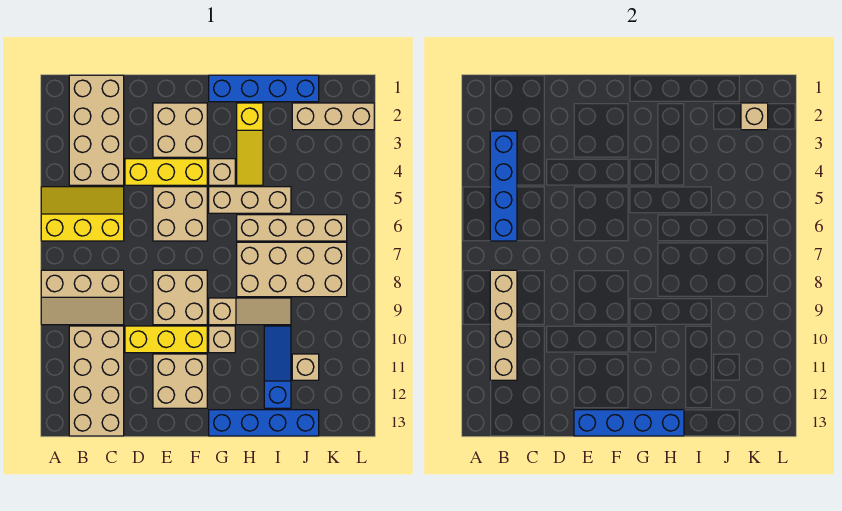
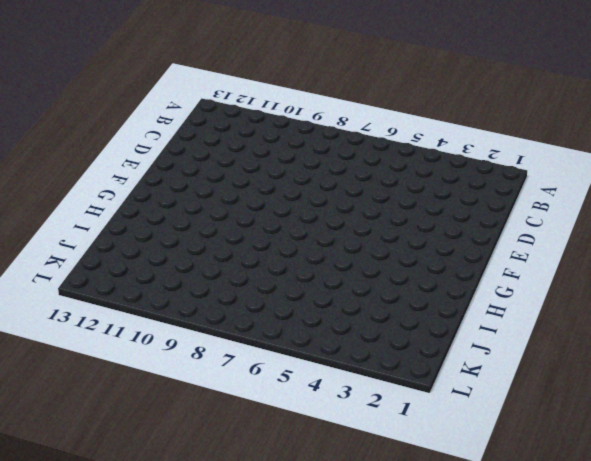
none -> yellow 2x3 slope [41,187,124,241]
none -> tan 2x3 slope [41,270,124,325]
none -> tan 2x4 brick [69,75,124,185]

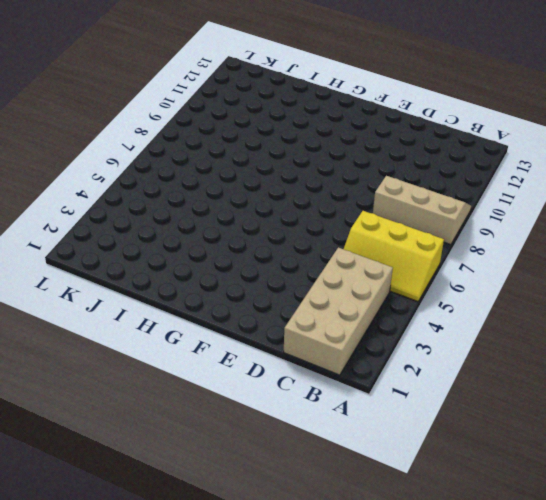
none -> tan 2x4 brick [69,326,124,436]
none -> yellow 1x3 brick [125,159,207,185]
none -> yellow 1x3 brick [125,326,207,353]

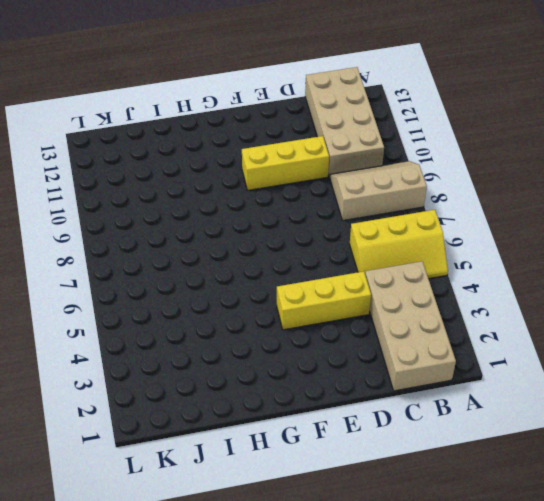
none -> tan 2x2 brick [153,103,207,157]
none -> tan 2x2 brick [153,187,207,241]
none -> tan 2x2 brick [153,270,207,325]

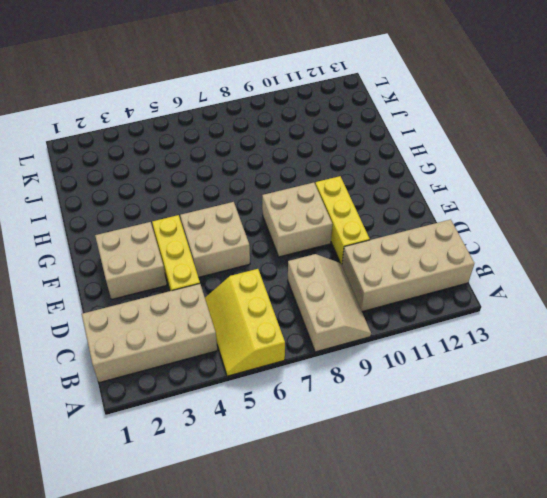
none -> tan 2x2 brick [153,354,207,408]
none -> blue 1x4 brick [209,75,319,102]
none -> tan 1x1 brick [209,159,235,185]

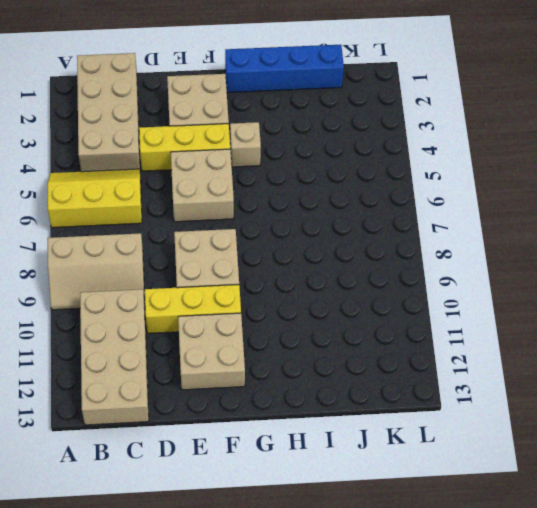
none -> tan 1x3 brick [209,187,291,213]
none -> tan 1x3 slope [209,298,291,325]
none -> tan 1x1 brick [209,326,235,353]

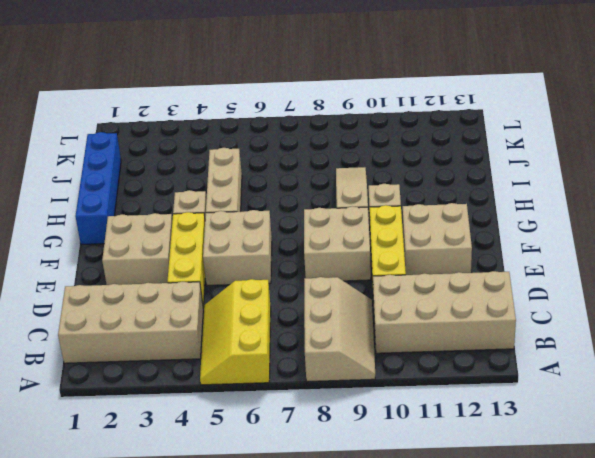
none -> blue 1x4 brick [209,410,319,436]
none -> yellow 1x3 slope [237,103,263,185]
none -> tan 1x4 brick [237,215,347,241]

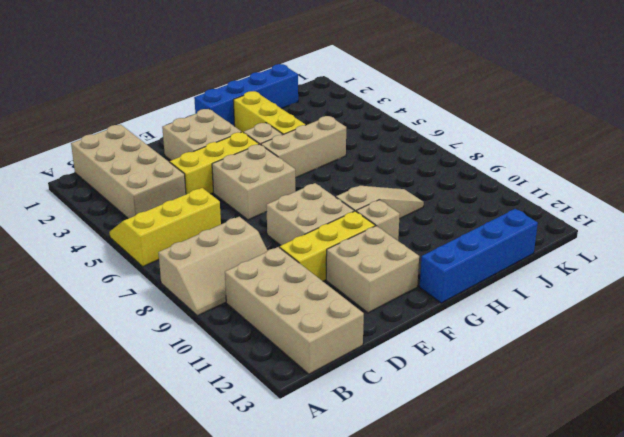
yellow 1x3 brick [233,91,305,134] -> yellow 1x3 slope [237,103,263,185]
none -> tan 1x4 brick [237,215,347,241]
none -> tan 2x4 brick [237,242,347,297]
none -> blue 1x3 slope [264,326,291,408]

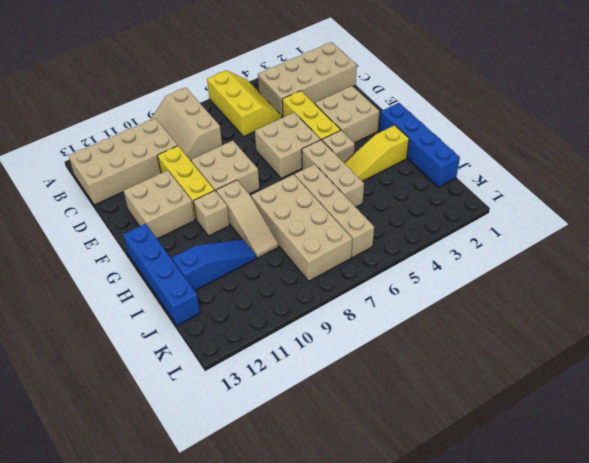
none -> tan 1x3 brick [292,103,374,130]
none -> tan 1x1 brick [292,354,319,380]
none -> blue 1x4 brick [490,131,517,241]

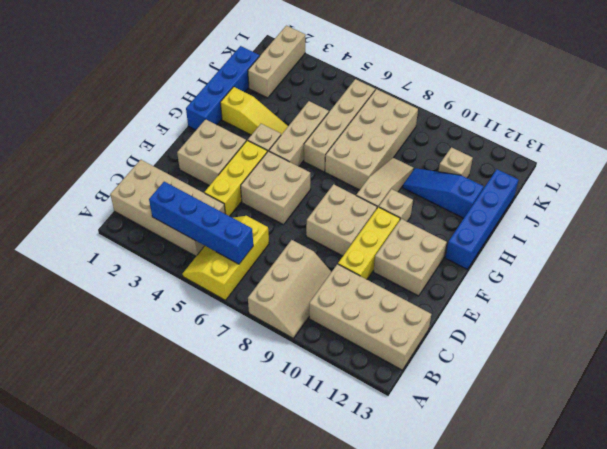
none -> tan 1x4 brick [490,270,517,380]
none -> blue 1x4 brick [574,410,684,436]
none -> tan 1x1 brick [741,103,768,130]

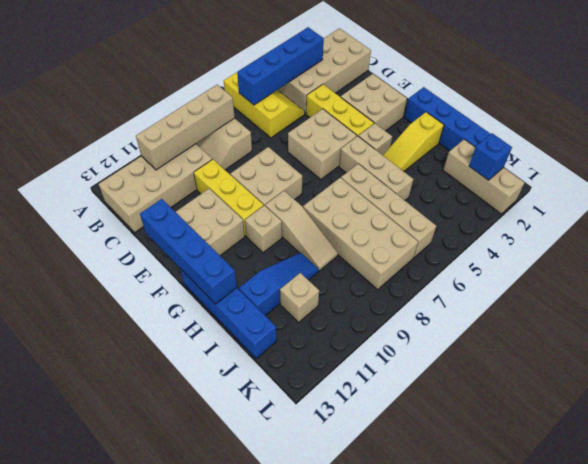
blue 1x1 brick [469,133,512,180] -> tan 1x1 brick [741,103,768,130]

